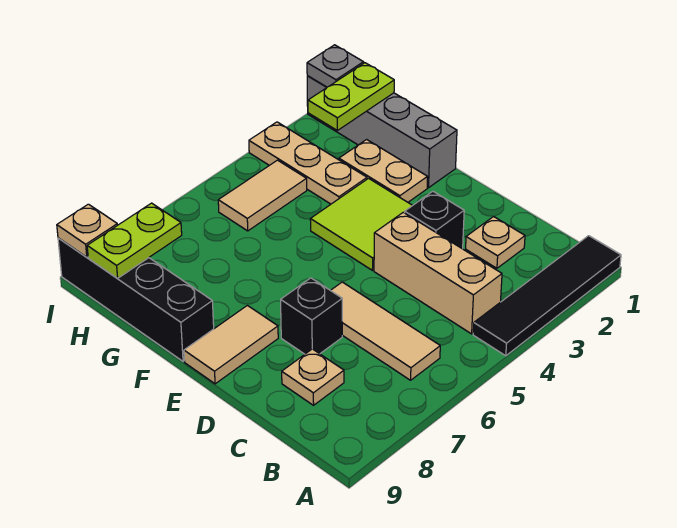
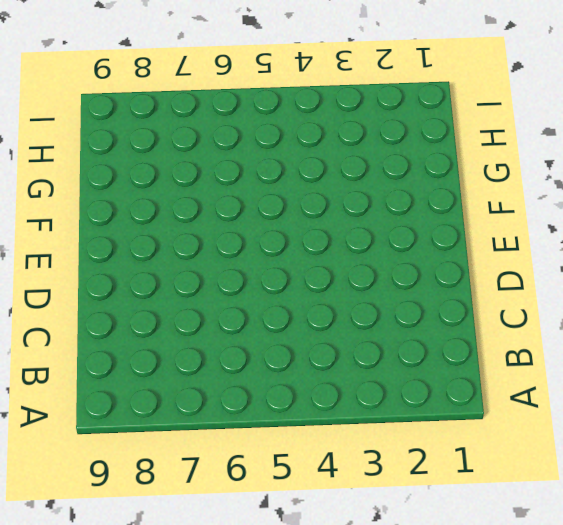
none -> black 1x4 tile [473,236,621,356]
none -> tan 1x3 brick [374,212,502,334]
none -> tan 1x3 tile [331,282,440,380]

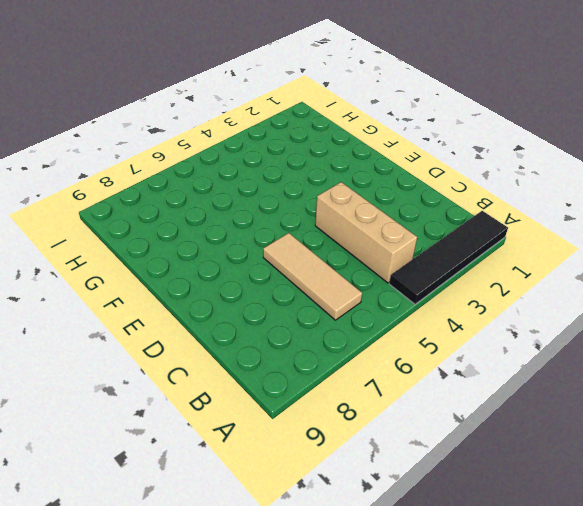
none -> tan 1x1 plate [466,217,525,268]
none -> tan 1x1 plate [282,349,344,405]
none -> black 1x1 brick [405,191,464,249]

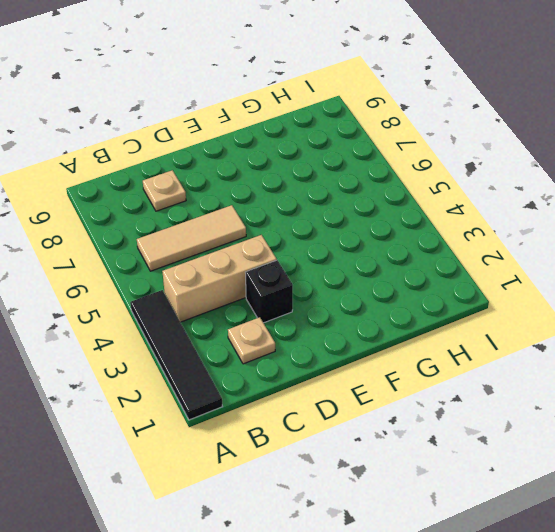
none -> black 1x1 brick [281,278,342,354]
none -> lime 2x2 tile [310,178,413,270]
none -> tan 1x2 tile [184,305,278,384]

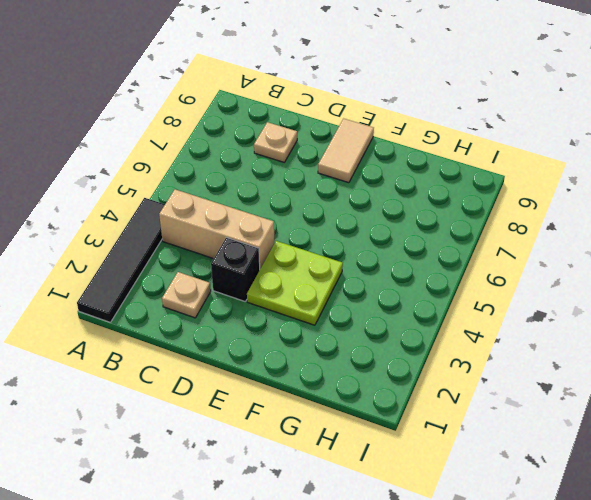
lime 2x2 plate [247,241,343,325] -> lime 2x2 tile [310,178,413,270]
none -> tan 1x3 tile [331,282,440,380]
none -> black 1x1 brick [281,278,342,354]
none -> grey 1x4 brick [307,76,457,188]

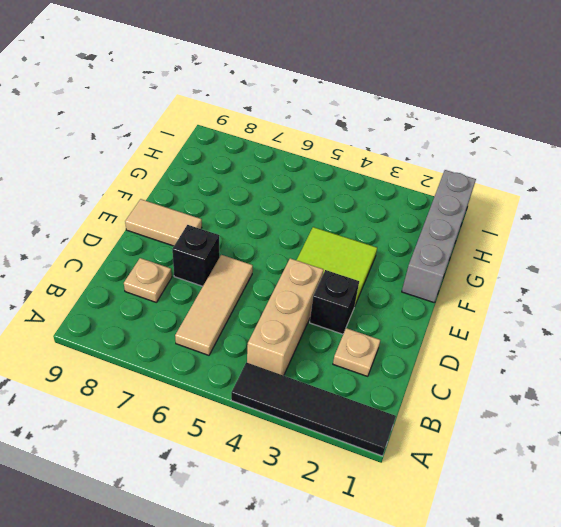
none -> tan 1x2 plate [339,140,428,202]
none -> black 1x4 brick [58,238,214,361]
none -> tan 1x3 plate [249,122,367,204]

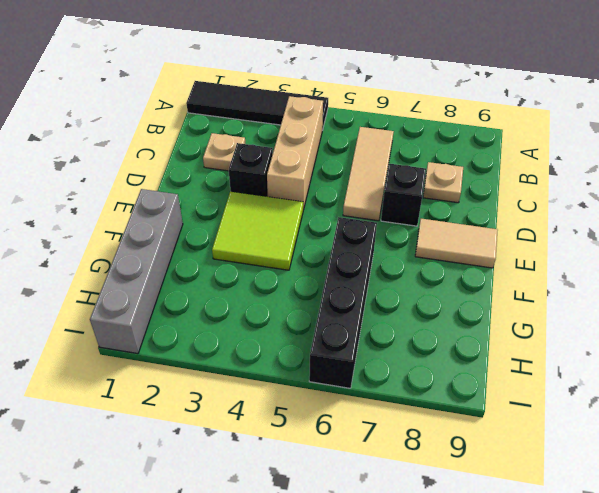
black 1x4 brick [309,217,377,388] -> black 1x4 brick moved to [58,238,214,361]
none -> tan 1x2 plate [339,140,428,202]
none -> tan 1x3 plate [249,122,367,204]
none -> tan 1x2 tile [218,160,307,231]

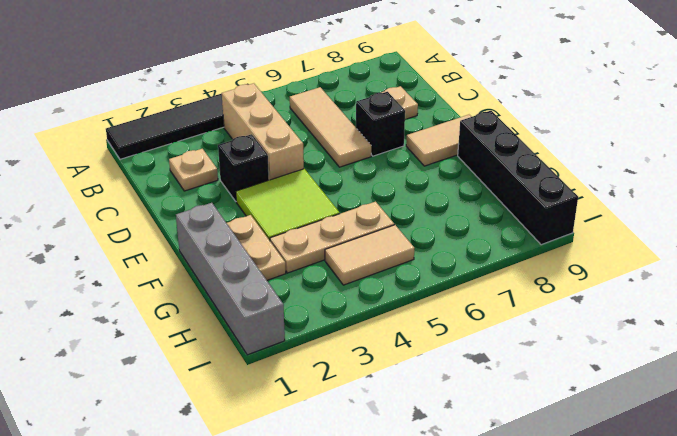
tan 1x3 plate [270,202,394,273] -> tan 1x3 plate turned to [249,122,367,204]
none -> lime 1x2 plate [308,63,394,130]
none -> lime 1x2 plate [87,203,182,278]
none -> grey 1x1 plate [307,45,364,87]

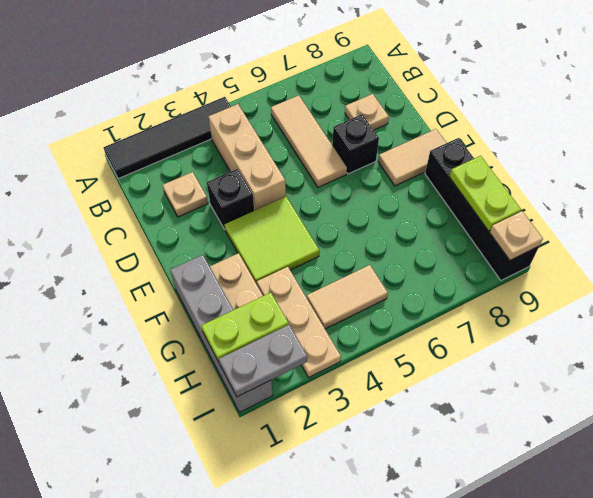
lime 1x2 plate [450,156,521,231] -> lime 1x2 plate turned to [87,203,182,278]
grey 1x2 plate [219,325,307,397] -> grey 1x1 plate [307,45,364,87]

